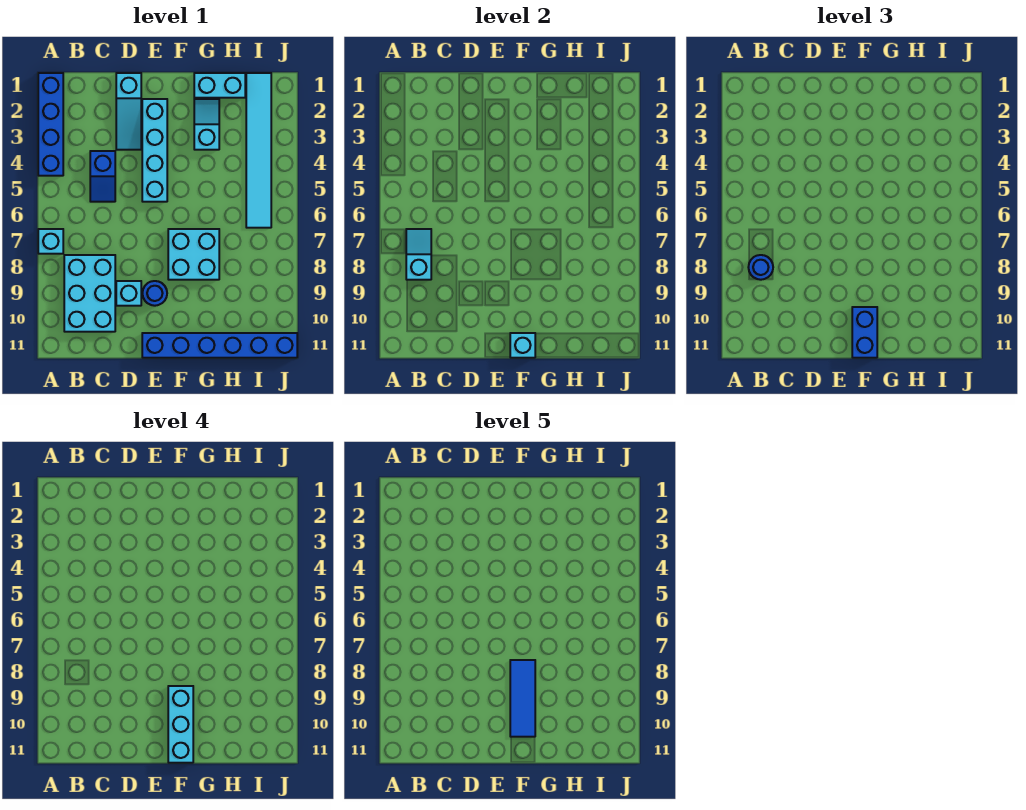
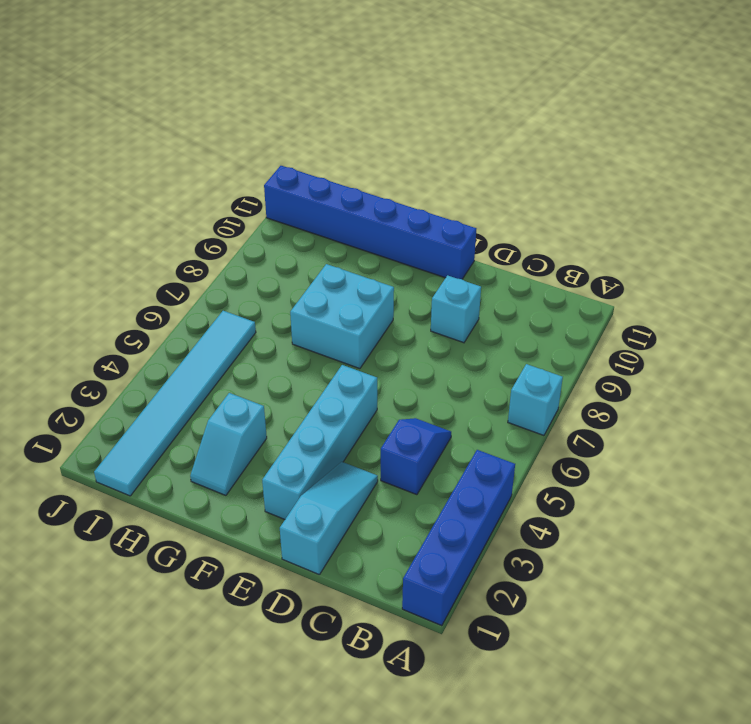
none -> cyan 2x3 brick [64,255,115,332]
none -> blue 1x1 round brick [142,281,167,306]
none -> cyan 1x2 brick [194,73,245,98]

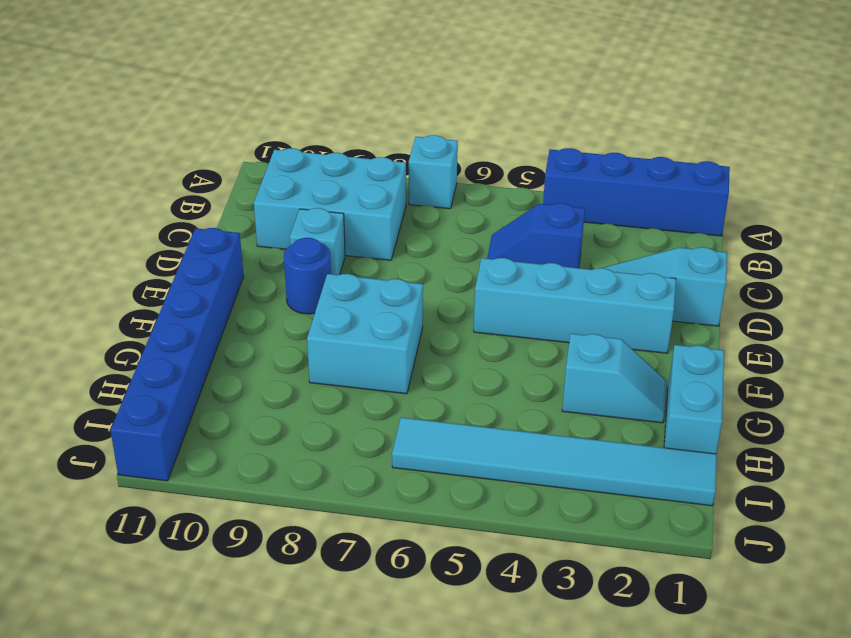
none -> cyan 1x2 slope [406,229,431,280]
none -> cyan 1x1 brick [510,333,535,358]
none -> blue 1x1 round brick [748,255,773,280]

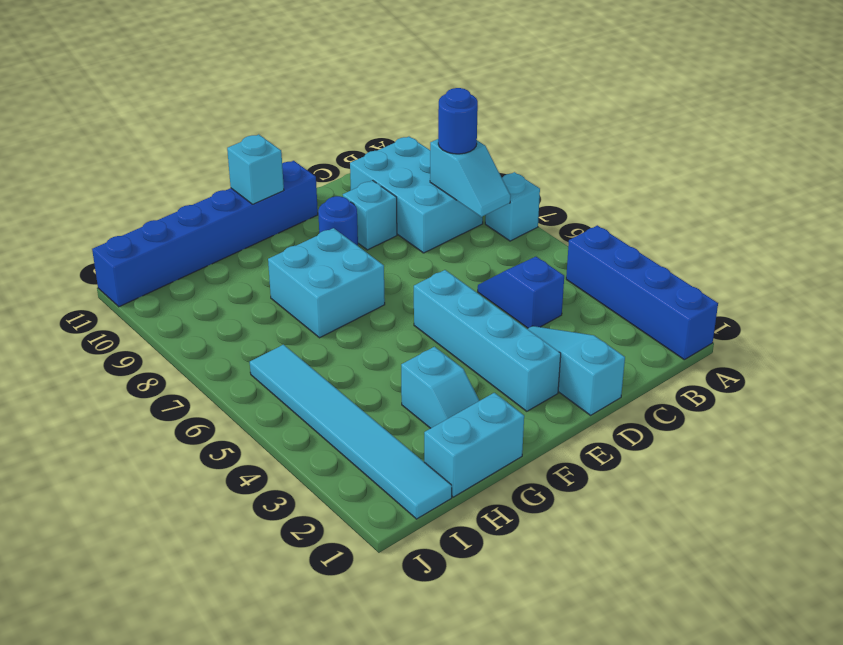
none -> blue 1x2 brick [852,307,877,358]
none -> cyan 1x3 brick [168,686,193,763]
none -> blue 1x3 tile [510,660,535,737]

